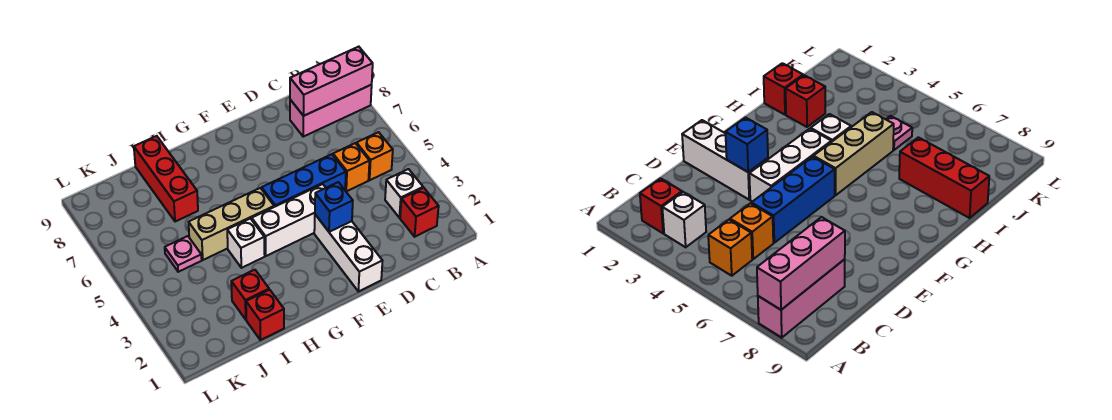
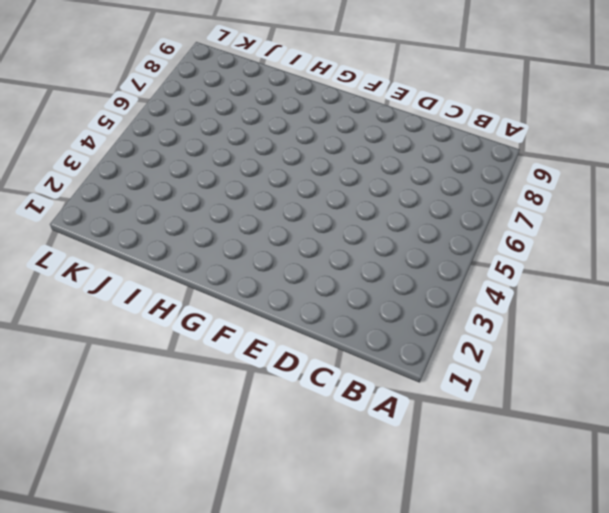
none -> pink 1x3 brick [290,85,372,137]
none -> red 1x1 brick [400,188,439,237]
none -> white 1x1 brick [385,169,423,218]

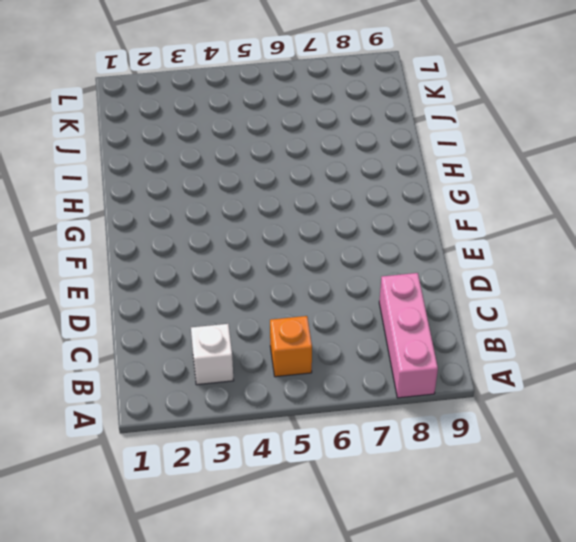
none -> red 1x1 brick [400,188,439,237]
none -> orange 1x1 brick [333,143,369,191]
none -> blue 1x3 brick [262,154,346,207]

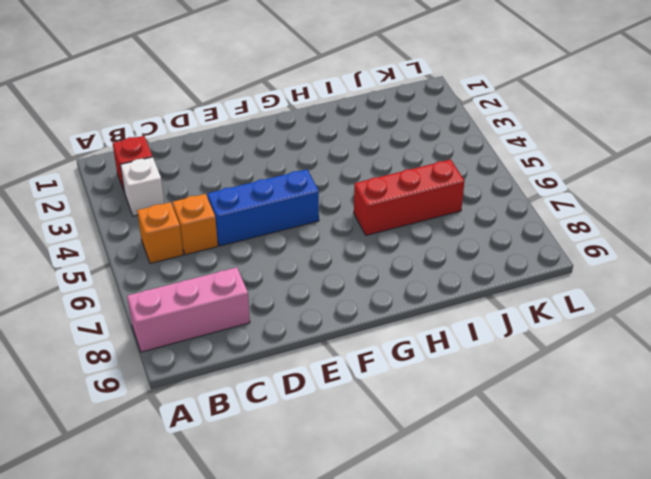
red 1x3 brick [354,159,464,235] -> red 1x3 brick turned to [134,136,198,222]
none -> white 1x3 brick [314,215,382,292]
none -> white 1x3 brick [252,184,326,256]
none -> tan 1x3 brick [189,188,274,260]

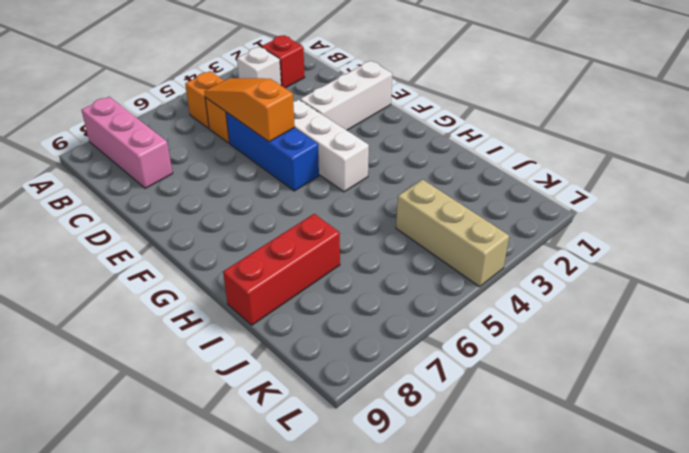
orange 1x3 slope [204,78,295,142] -> none
tan 1x3 brick [396,180,509,287] -> tan 1x3 brick moved to [189,188,274,260]
none -> white 1x1 brick [227,219,265,268]
none -> red 1x1 brick [246,290,284,340]
none -> red 1x1 brick [231,270,269,319]

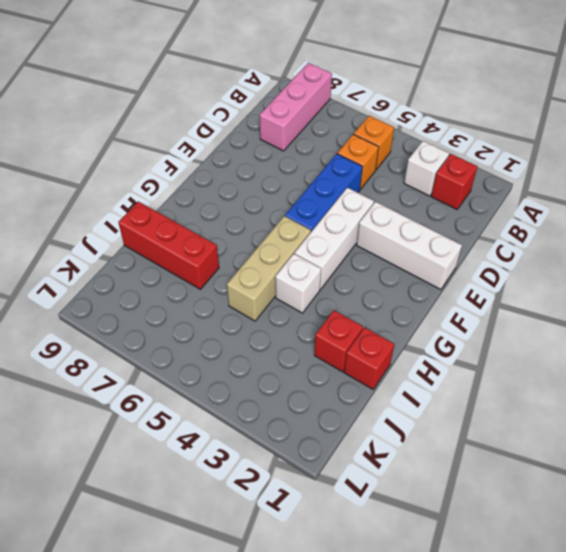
none -> pink 1x1 plate [165,236,202,272]
none -> pink 1x3 brick [290,47,373,116]
none -> blue 1x1 brick [315,182,353,232]

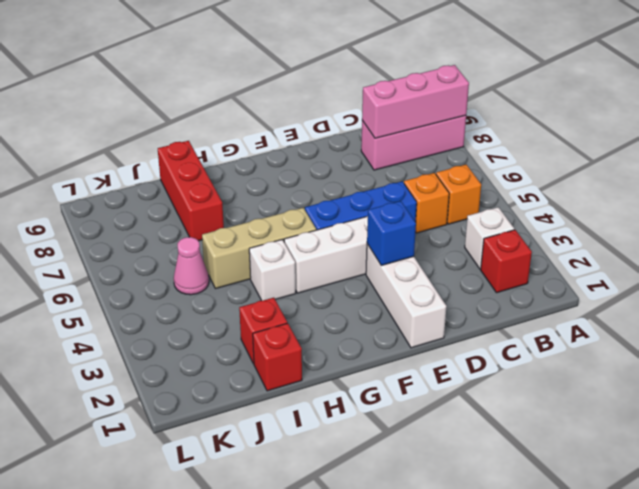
pink 1x1 cone [174,237,209,295] -> pink 1x1 plate [165,236,202,272]

